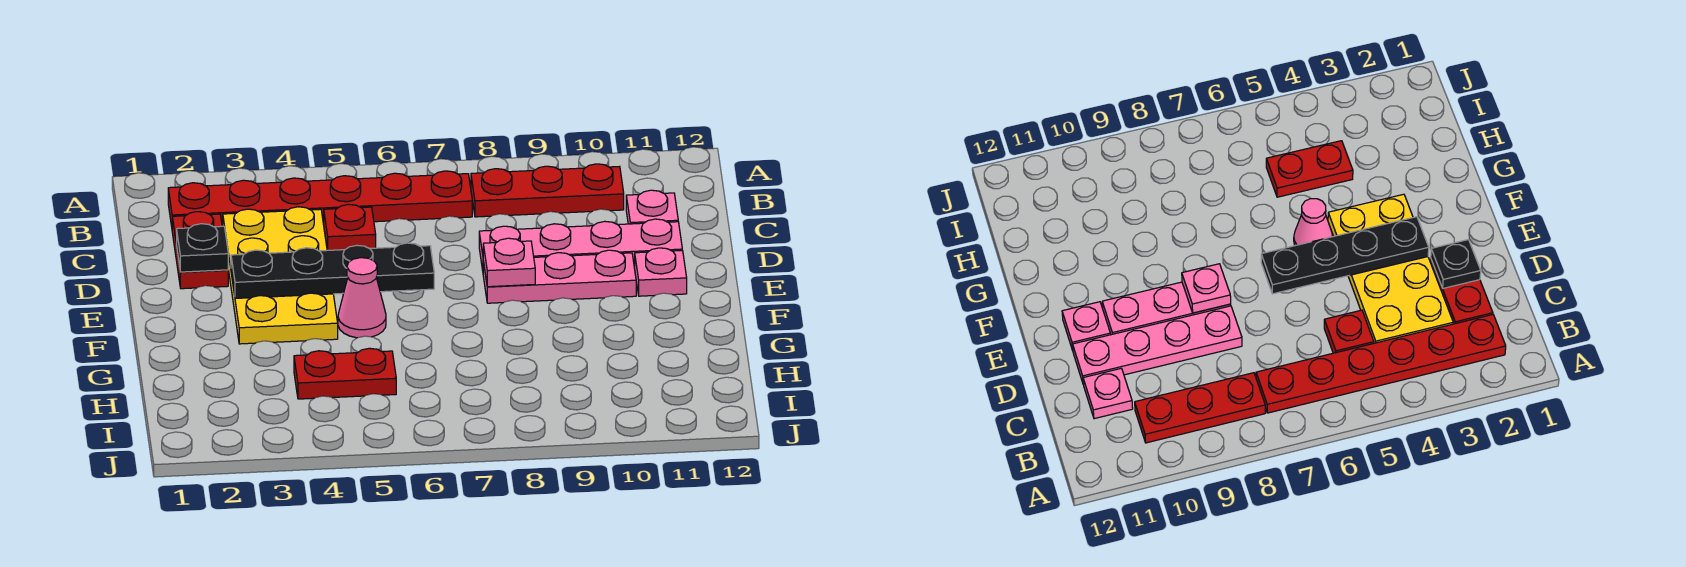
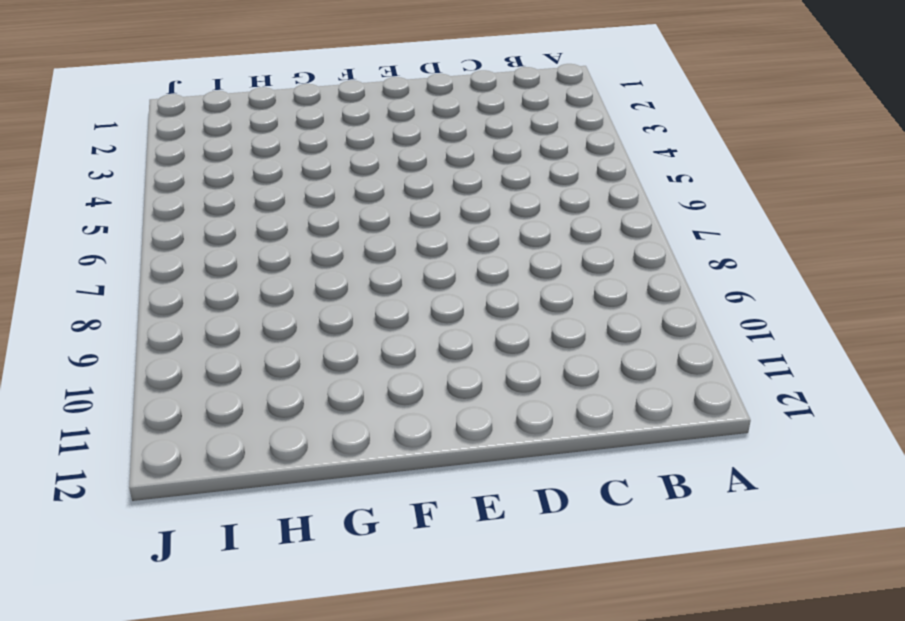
none -> red 1x6 plate [168,171,472,226]
none -> red 1x3 plate [471,164,624,217]
none -> red 1x2 plate [172,212,228,289]

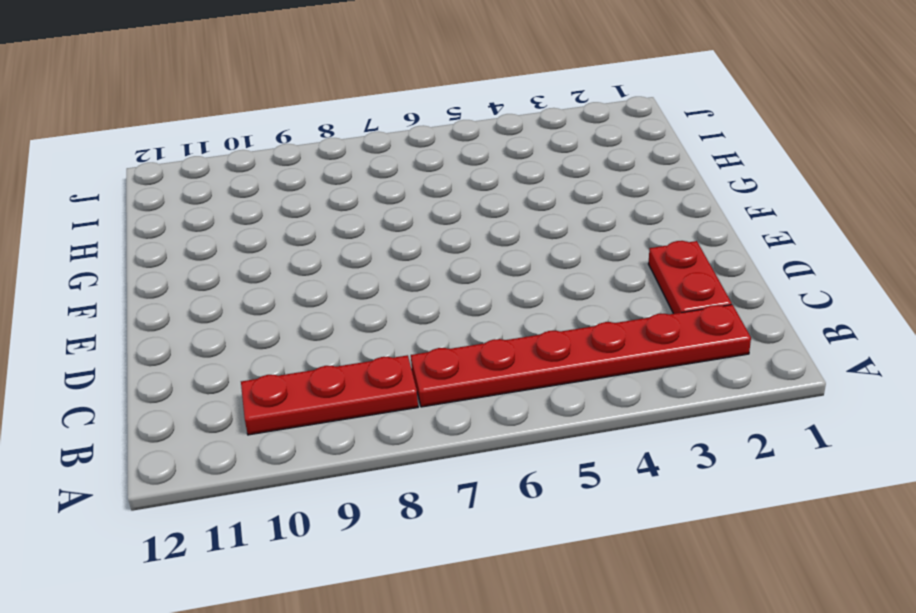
none -> yellow 2x4 plate [223,207,338,344]
none -> red 1x1 plate [324,204,376,250]
none -> pink 1x1 plate [626,190,678,224]

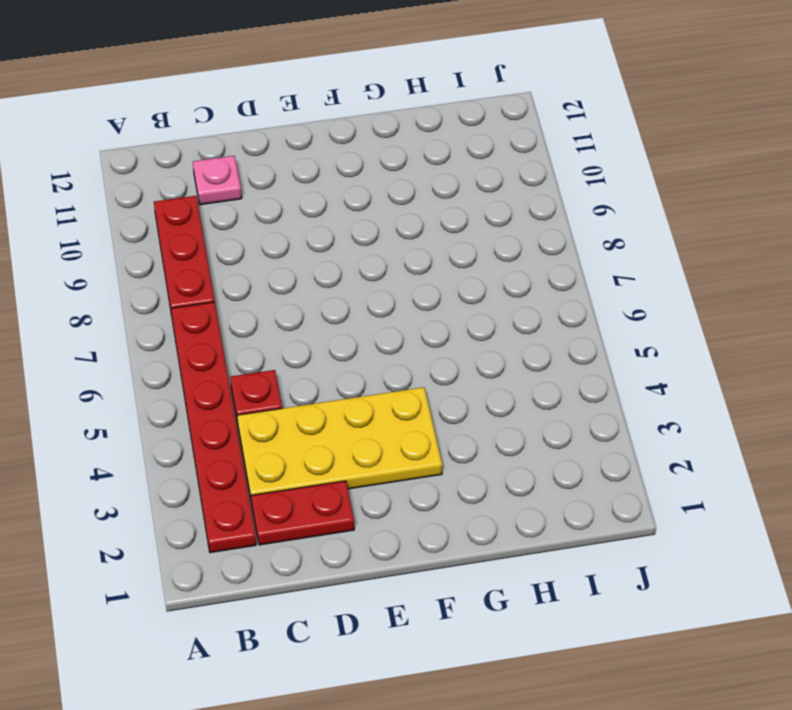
none -> pink 1x4 plate [479,219,682,270]
none -> pink 1x3 plate [483,250,636,303]
none -> pink 1x1 plate [634,248,687,296]

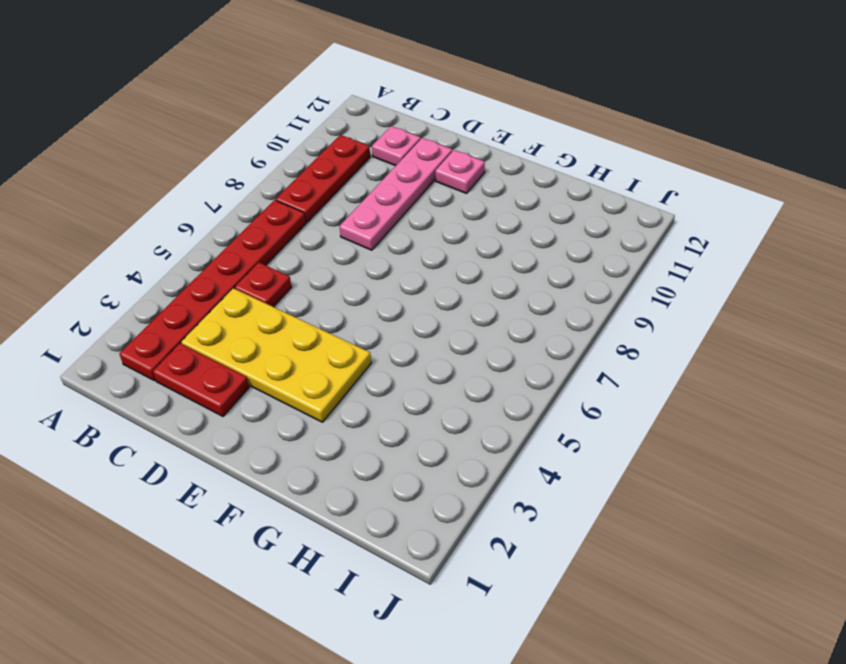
none -> pink 1x3 plate [483,250,636,303]
none -> pink 1x1 cone [338,258,386,338]
none -> red 1x2 plate [294,348,396,399]

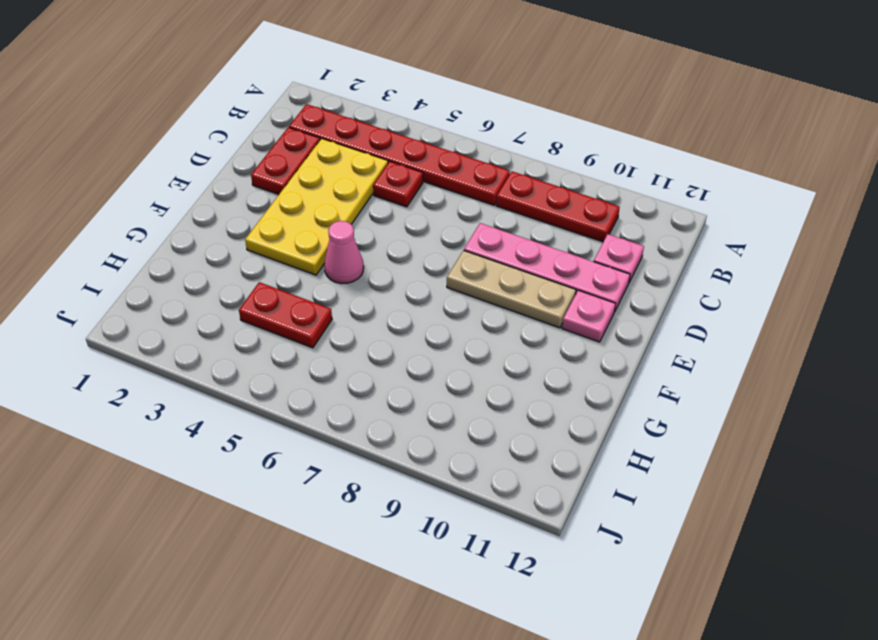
tan 1x3 plate [447,250,576,328] -> pink 1x3 plate [483,250,636,303]
none -> black 1x1 plate [177,224,228,272]
none -> black 1x4 plate [231,243,434,298]
none -> pink 1x1 plate [483,238,535,287]

